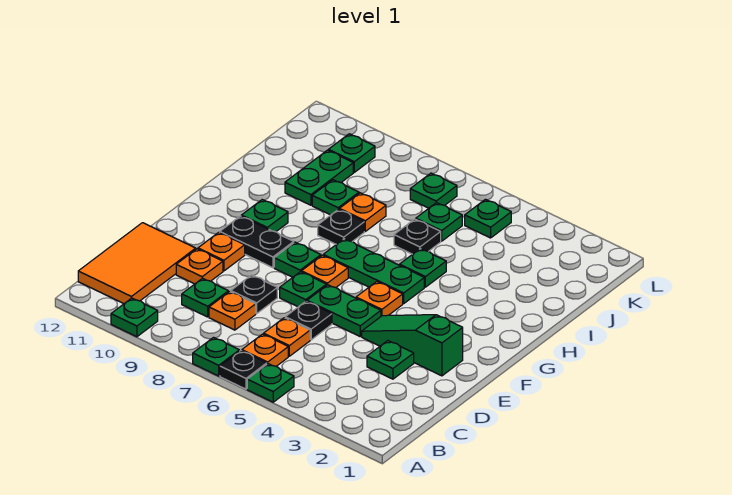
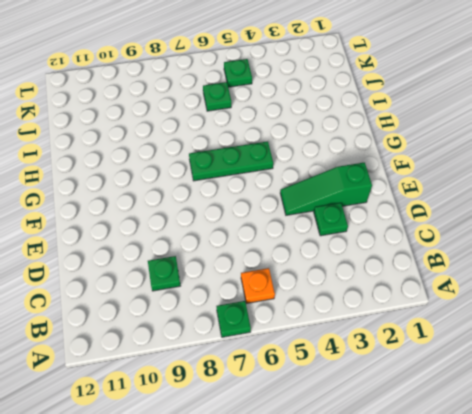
none -> green 1x1 plate [247,364,294,402]
none -> black 1x1 plate [220,351,267,389]
none -> green 1x1 plate [111,298,158,337]
none -> orange 2x3 tile [78,223,196,304]

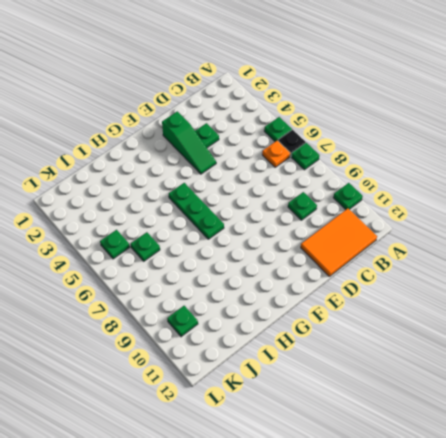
none -> orange 1x1 plate [264,318,310,356]
none -> orange 1x1 plate [209,292,256,330]
none -> black 1x1 plate [285,301,332,340]
none -> black 1x1 plate [231,275,277,314]

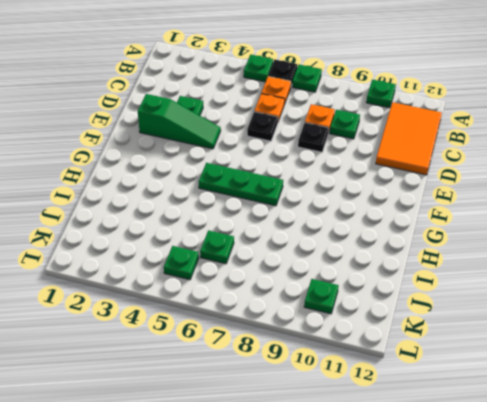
none -> orange 1x1 plate [176,249,223,284]
none -> green 1x2 plate [307,285,381,336]
none -> green 1x1 plate [280,272,326,307]
none -> orange 1x1 plate [198,232,245,271]

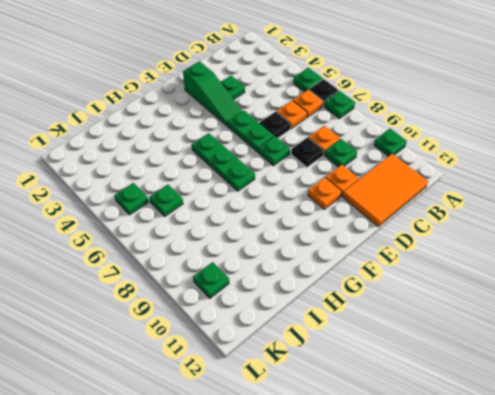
none -> orange 1x1 plate [356,282,403,316]
none -> orange 1x1 plate [302,255,348,288]
none -> green 1x1 plate [274,242,321,277]
none -> black 1x2 plate [220,216,294,268]

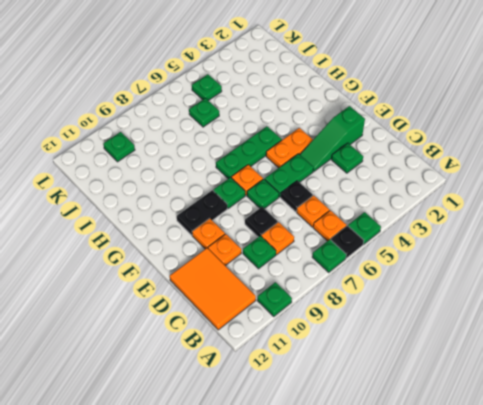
orange 1x2 plate [266,128,313,168] -> orange 1x1 plate [356,282,403,316]
none -> green 1x1 plate [241,200,288,232]
none -> green 1x1 plate [400,249,446,287]
none -> black 1x1 plate [318,209,364,244]
none -> black 1x1 plate [394,219,441,254]

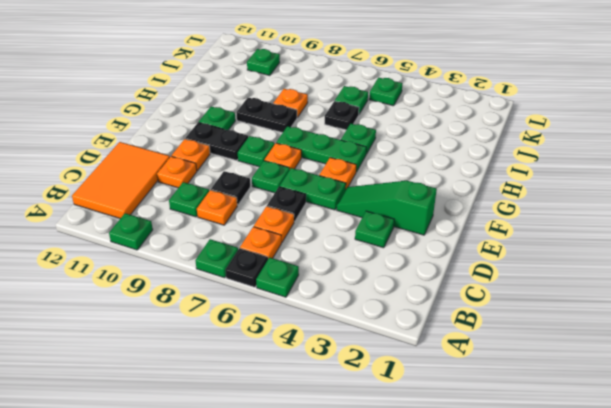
black 1x2 plate [237,98,297,133] -> black 1x1 plate [318,209,364,244]
none -> green 1x1 plate [312,180,359,215]
none -> green 1x2 plate [285,150,353,205]
none -> green 1x1 plate [410,173,457,208]

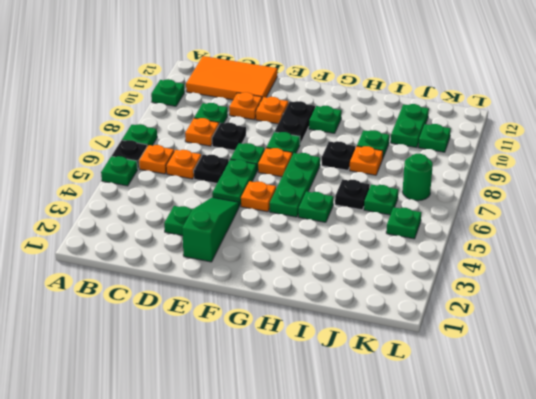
green 1x2 plate [391,104,429,148] -> green 1x2 plate turned to [285,150,353,205]
green 1x1 round brick [403,154,433,201] -> green 1x1 plate [410,173,457,208]

